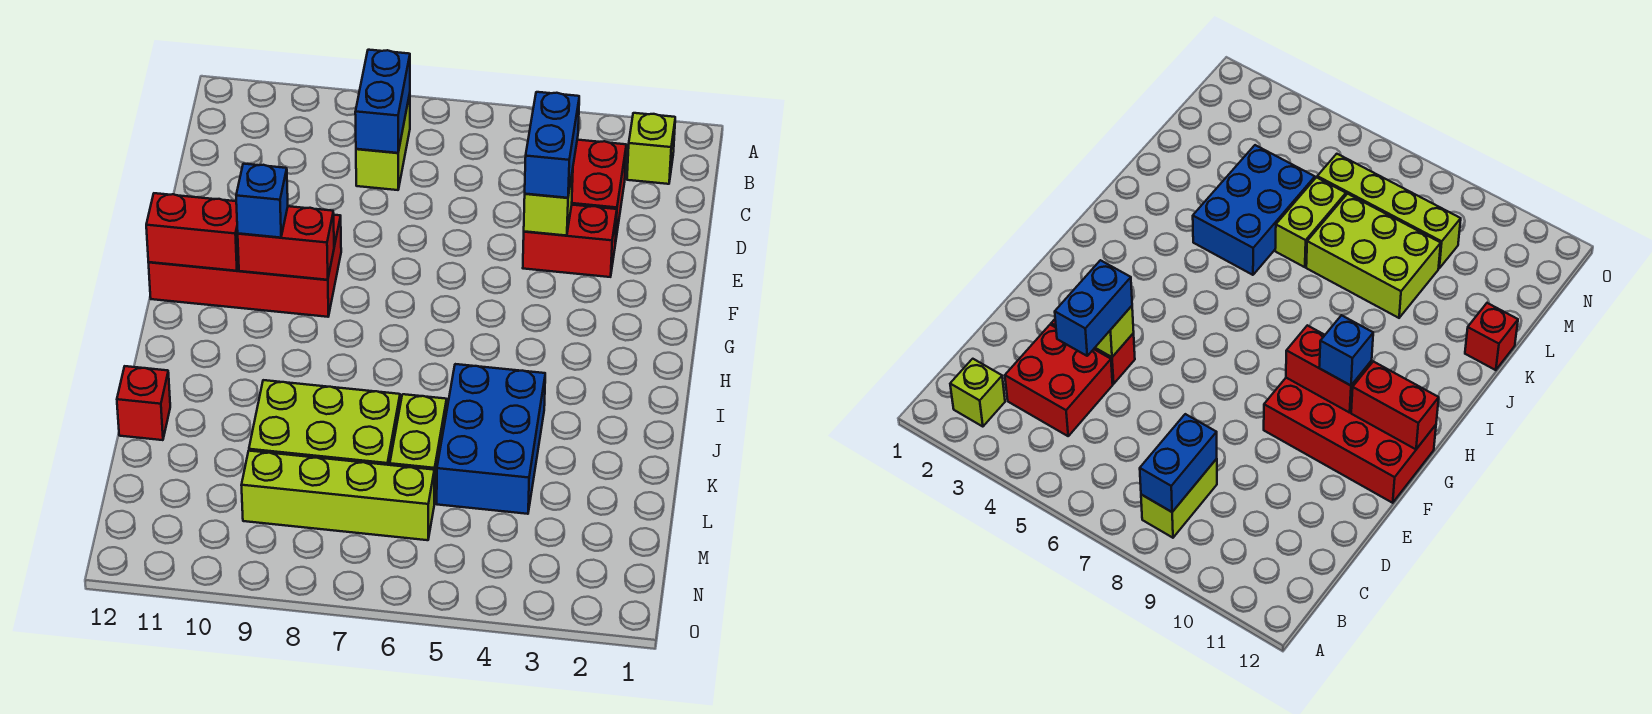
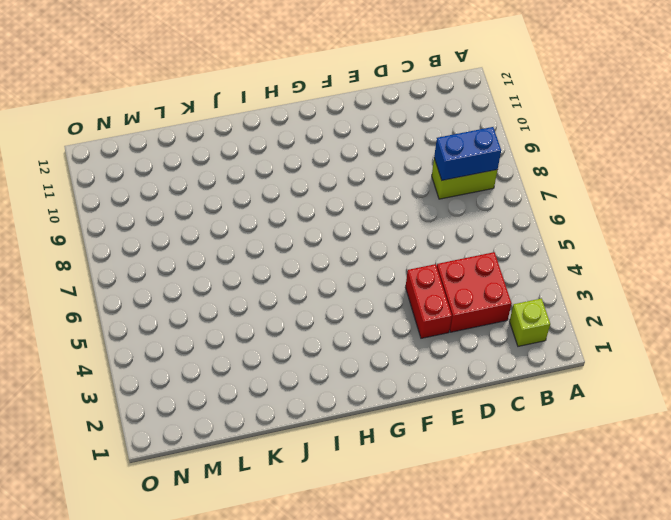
none -> red 2x4 brick [148,215,341,317]
none -> blue 2x3 brick [437,364,545,514]
none -> lime 1x2 brick [390,394,447,504]

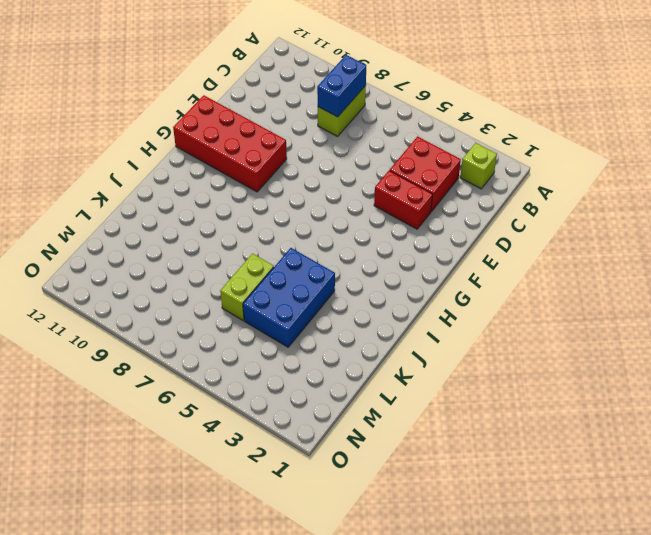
none -> lime 2x3 brick [249,380,400,465]
none -> red 1x1 brick [117,366,170,440]
none -> lime 1x4 brick [241,451,434,540]

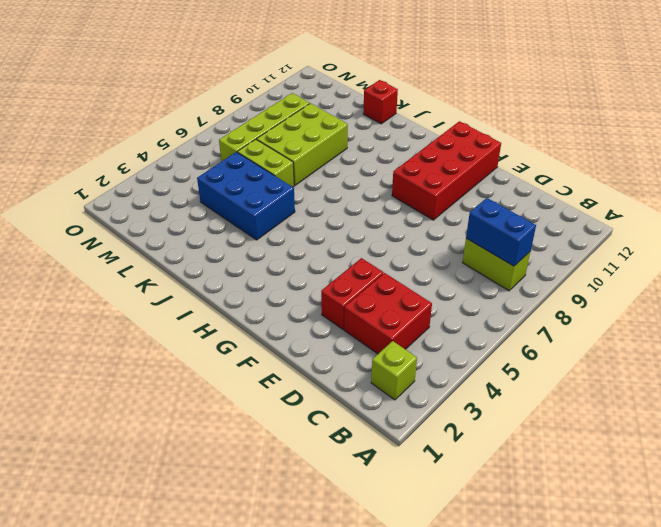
none -> lime 1x1 brick [524,170,573,236]
none -> red 1x2 brick [238,206,334,280]
none -> red 1x2 brick [146,193,239,271]

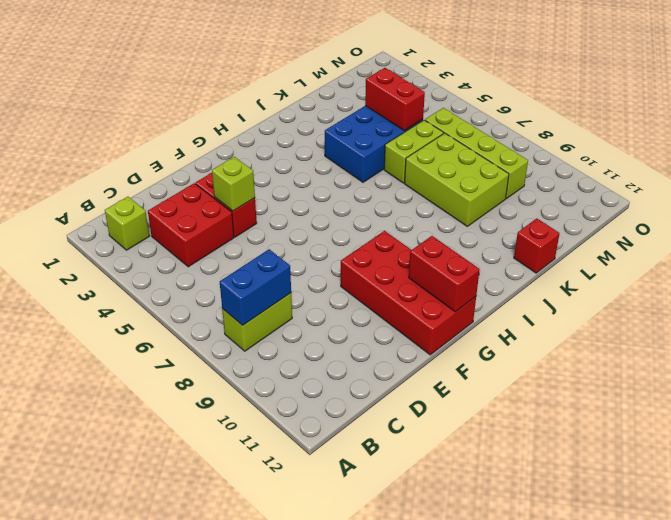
red 1x2 brick [365,68,425,131] -> red 1x2 brick moved to [238,206,334,280]
none -> blue 1x2 brick [525,92,579,198]
none -> blue 1x1 brick [236,164,288,238]

